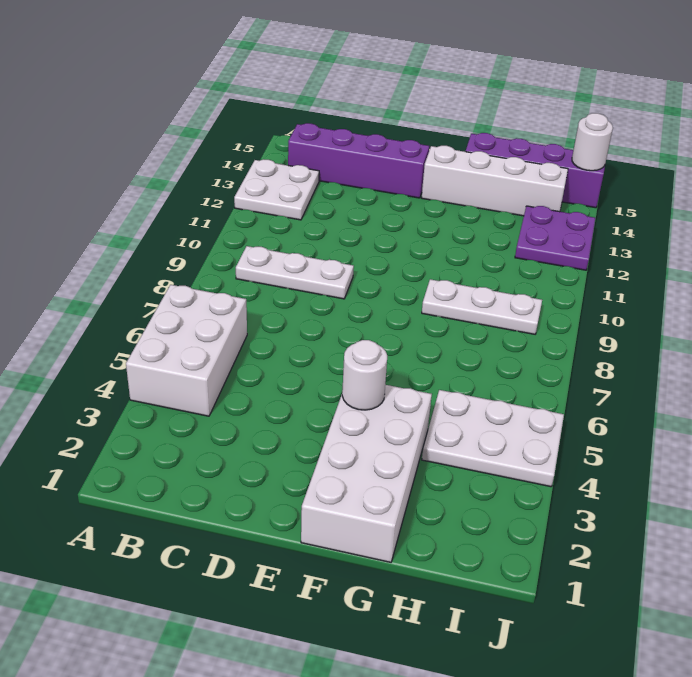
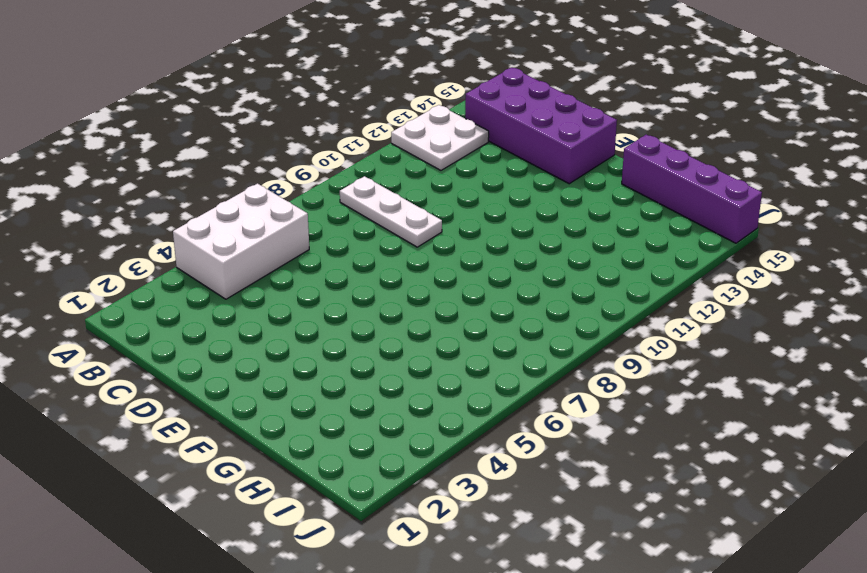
purple 2x4 brick [465,67,617,184] -> purple 1x4 brick [288,123,429,198]
none -> white 2x4 brick [301,385,432,562]
none -> white 1x4 brick [422,146,568,216]
none -> white 1x3 plate [422,279,542,334]

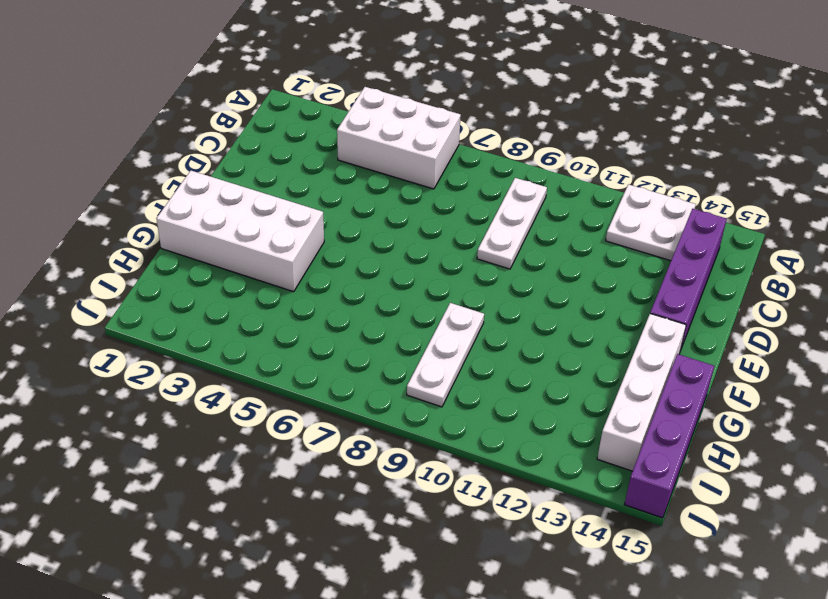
none -> white 2x3 plate [422,390,564,487]
none -> purple 2x2 plate [515,206,595,270]
none -> white 1x1 round brick [342,340,387,410]

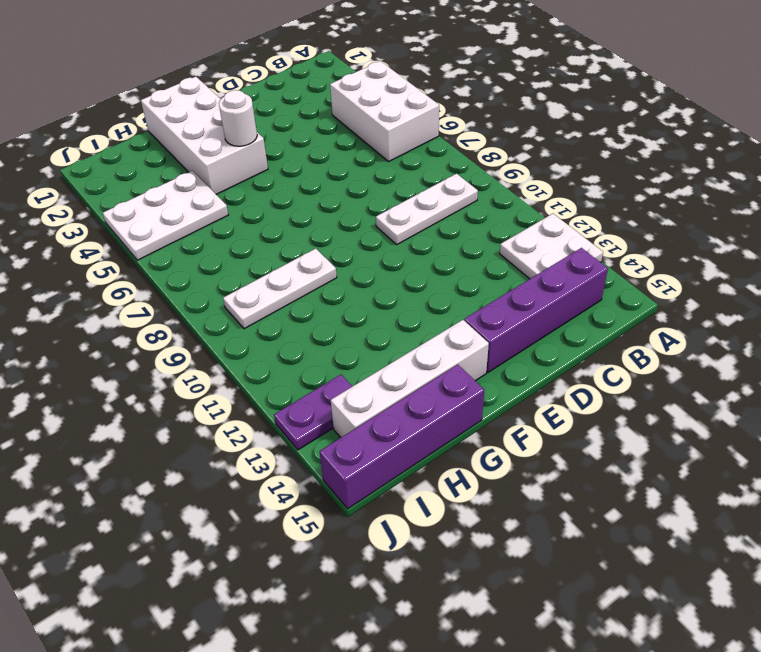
purple 1x2 plate [274,375,352,450] -> purple 2x2 plate [515,206,595,270]
none -> white 1x1 round brick [572,113,613,171]

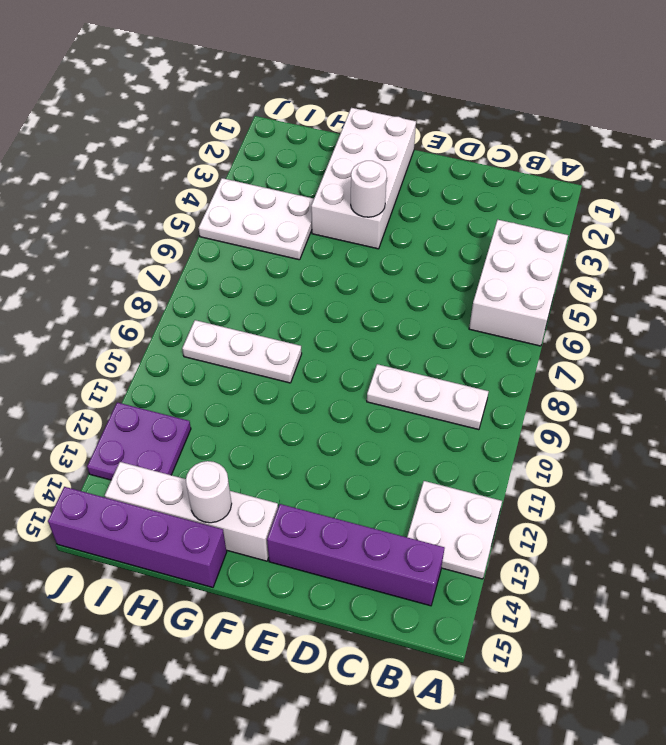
white 1x1 round brick [186,461,232,523] -> white 1x1 round brick moved to [572,113,613,171]

